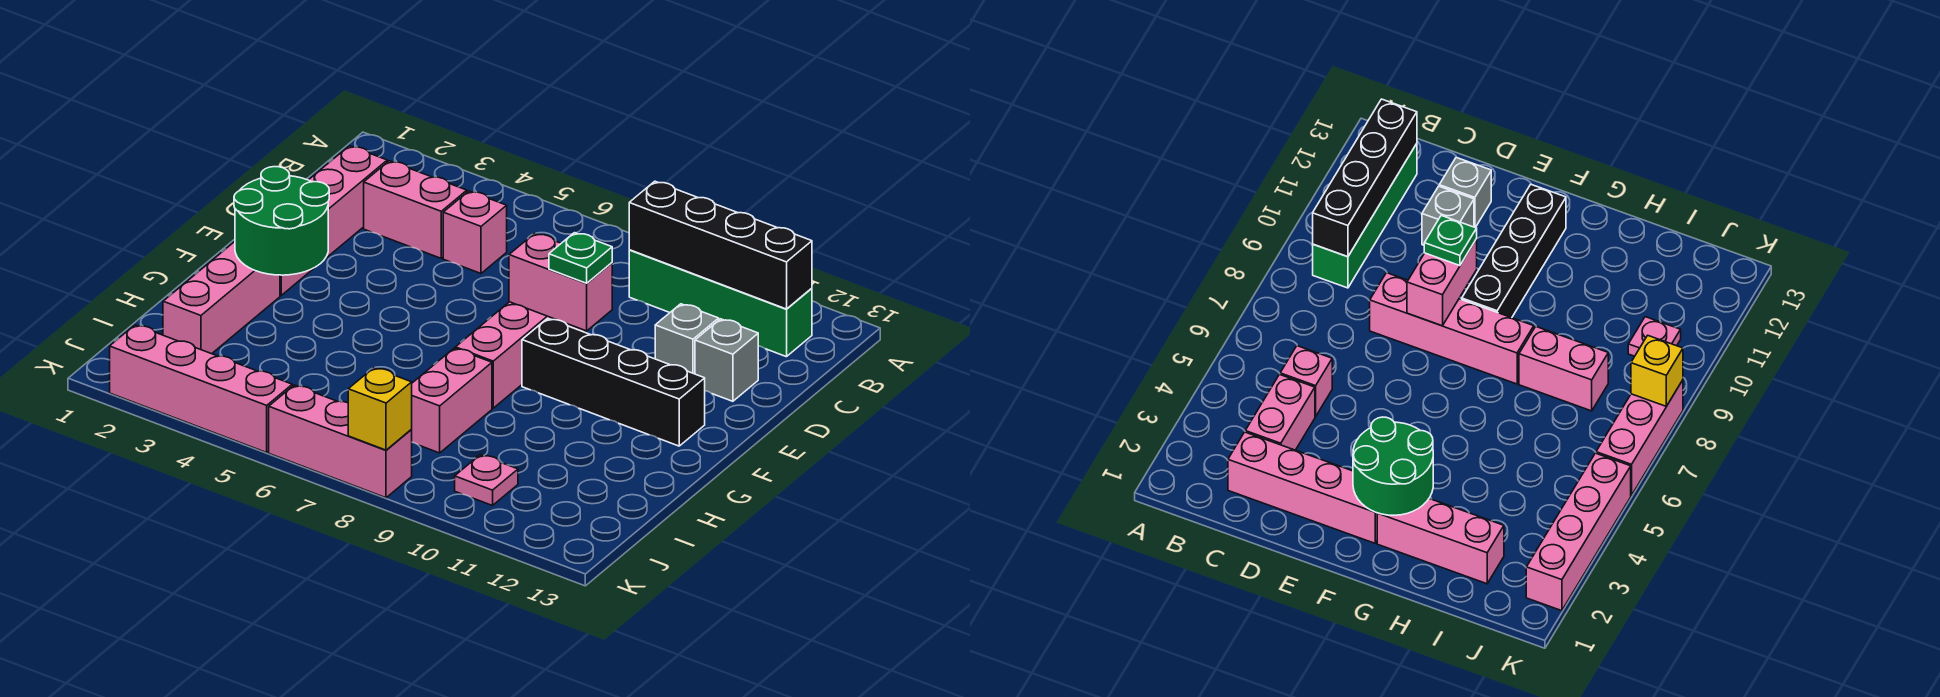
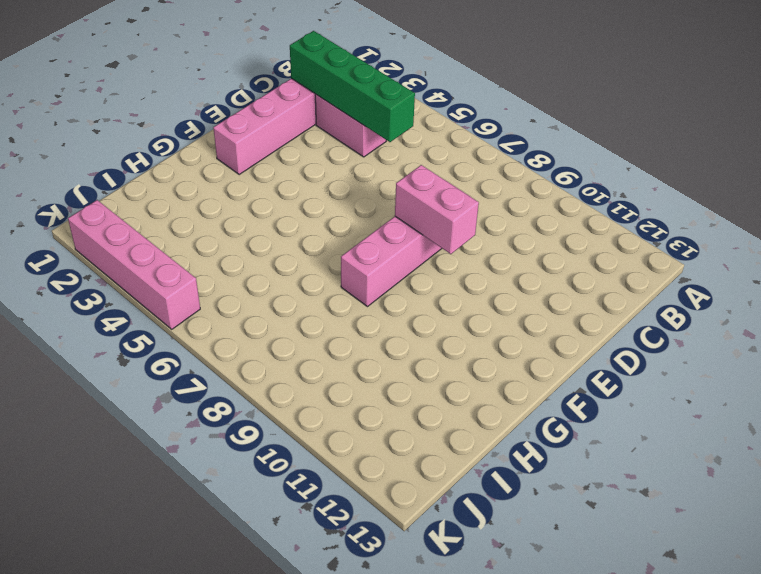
green 1x4 brick [290,31,415,142] -> green 1x4 brick moved to [629,250,812,357]
none -> pink 1x1 brick [443,191,507,273]
none -> grey 1x1 brick [655,304,719,374]
none -> grey 1x1 brick [695,319,758,401]

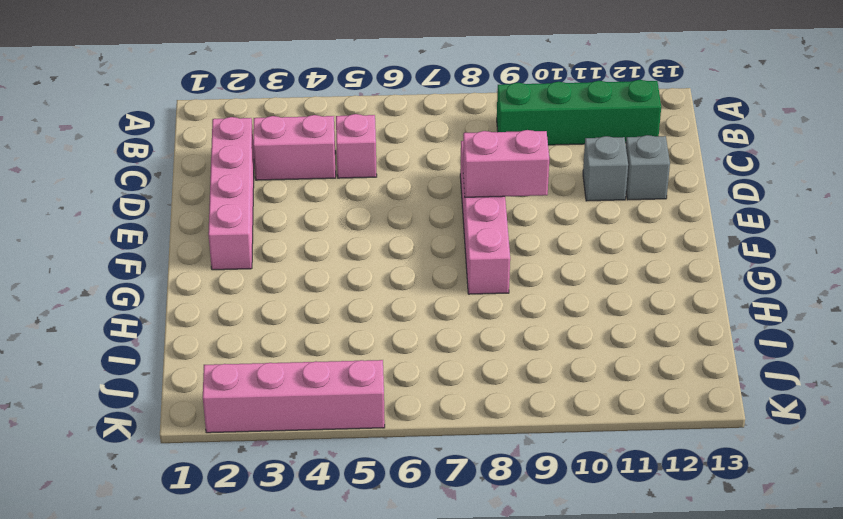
none -> black 1x4 brick [522,318,705,446]
none -> pink 1x3 brick [163,242,280,354]
none -> pink 1x2 brick [411,348,492,453]

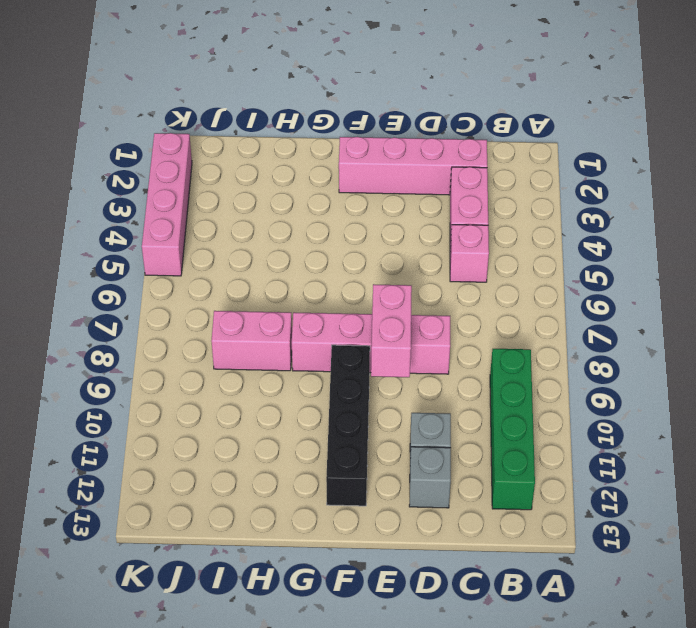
none -> pink 1x3 brick [163,242,280,354]
none -> pink 1x1 plate [455,455,518,506]
none -> pink 1x3 brick [269,385,412,498]

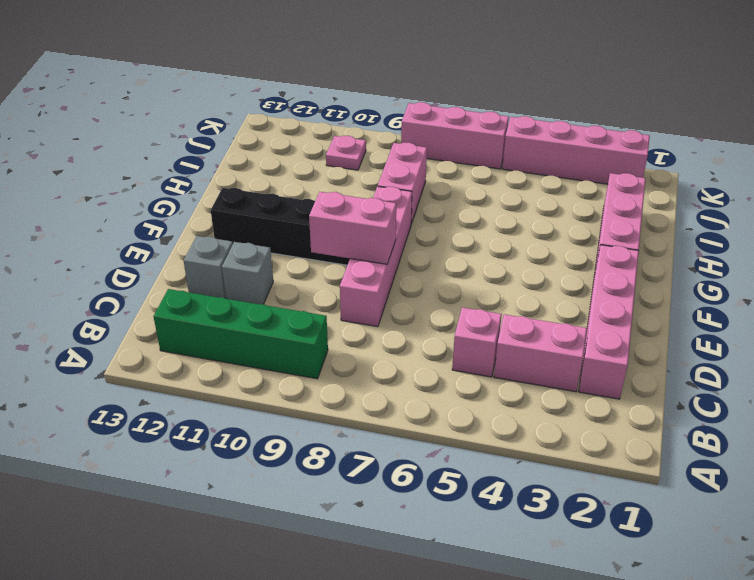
none -> black 1x4 brick [629,181,812,309]
none -> green 2x2 round brick [234,167,329,275]
none -> yellow 1x1 brick [348,368,412,450]

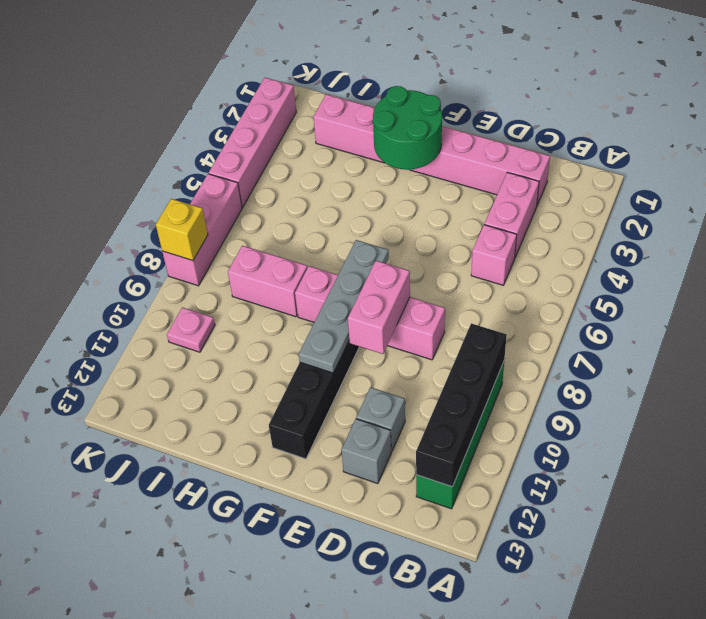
grey 1x4 plate [299,240,389,373] -> none
none -> green 1x1 plate [549,233,612,283]

